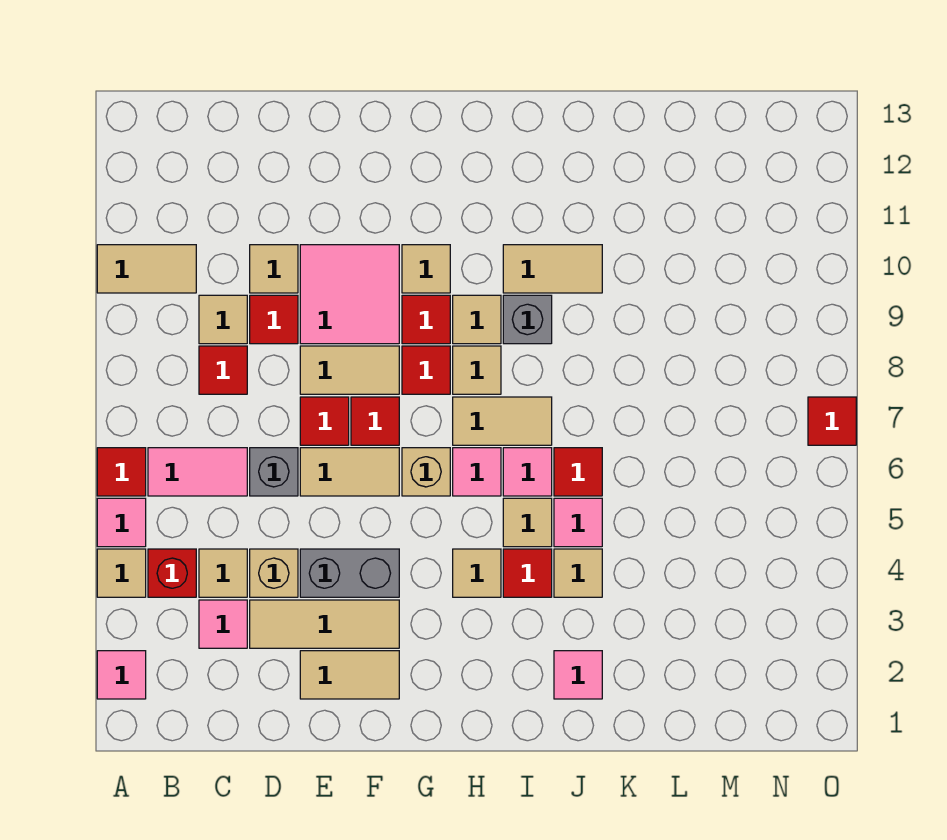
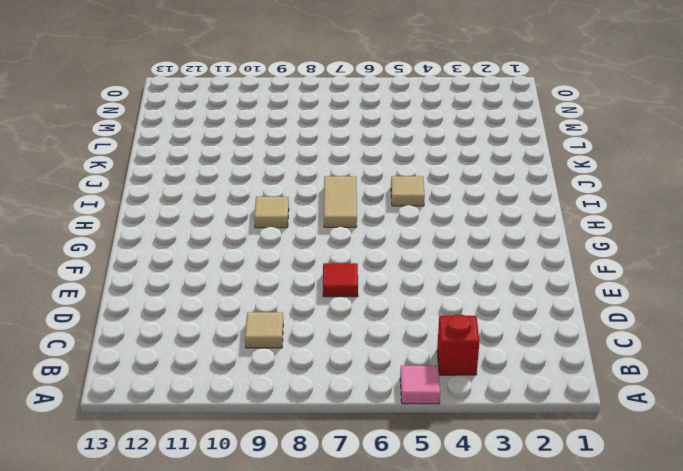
none -> pink 1x1 tile [97,651,146,699]
none -> tan 1x1 tile [97,549,146,597]
none -> red 1x1 tile [97,448,146,496]
none -> tan 1x2 tile [97,245,196,293]

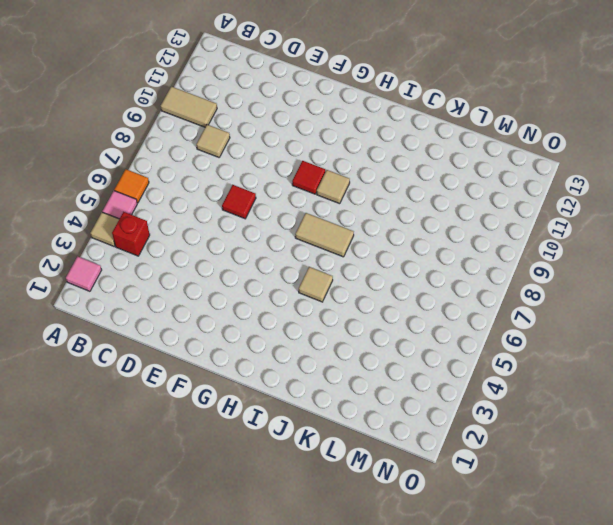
orange 1x1 tile [114,169,149,203] -> red 1x1 tile [97,448,146,496]
none -> pink 1x2 tile [148,448,247,496]
none -> pink 1x1 tile [199,600,247,648]
none -> tan 1x1 tile [199,549,247,597]
none -> red 1x1 tile [199,346,247,394]

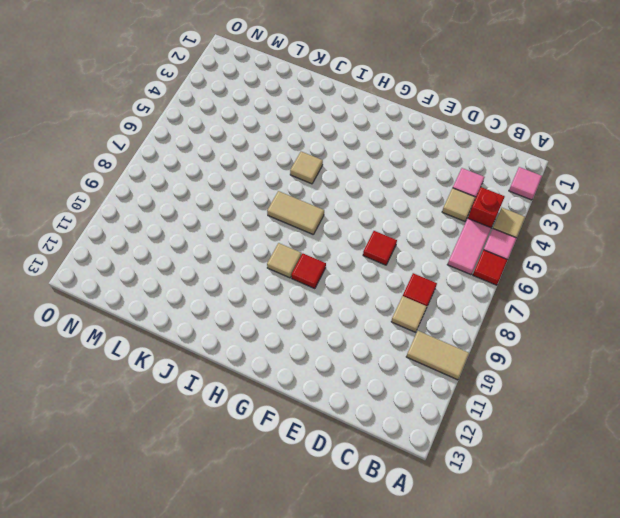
pink 1x2 tile [447,219,491,275] -> pink 1x2 tile turned to [148,448,247,496]
none -> tan 1x3 tile [250,600,399,648]
none -> tan 1x1 brick [250,549,298,597]
none -> grey 1x1 brick [250,448,298,496]
none -> red 1x1 tile [250,295,298,344]

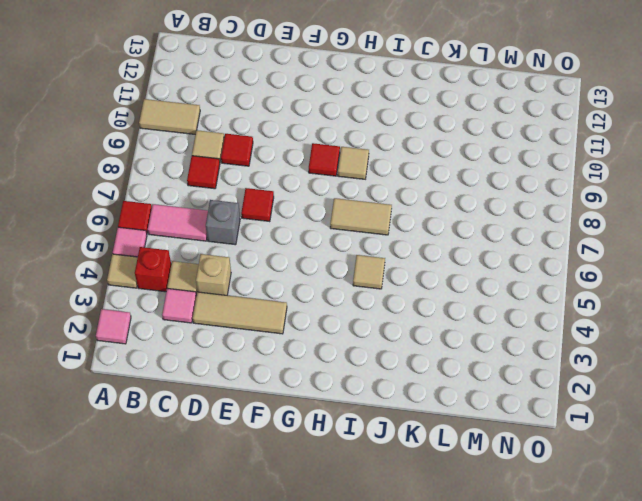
none -> tan 1x1 tile [250,245,298,293]
none -> tan 1x2 tile [300,651,399,699]
none -> grey 1x2 brick [300,549,399,597]
none -> tan 1x2 tile [300,448,399,496]

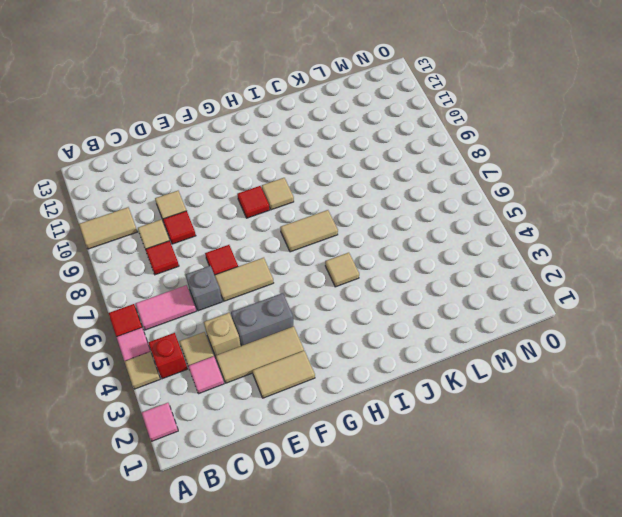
none -> tan 1x2 tile [300,346,399,394]
none -> pink 2x2 tile [300,245,399,344]
none -> red 1x1 tile [351,397,399,445]
none -> tan 1x1 brick [402,448,450,496]

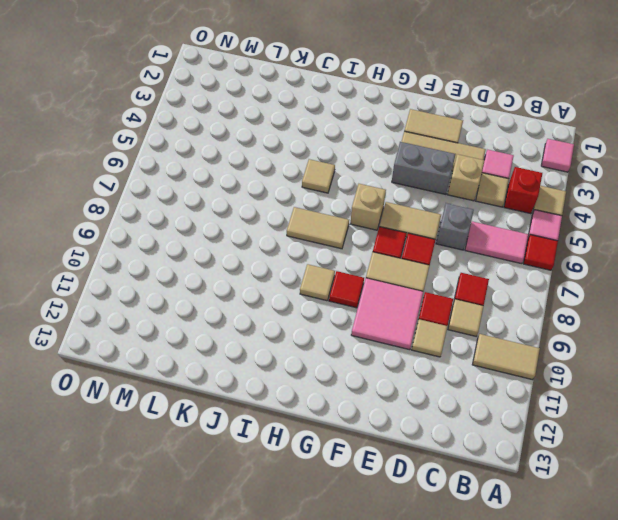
none -> red 1x1 tile [402,346,450,394]
none -> tan 1x1 tile [402,245,450,293]
none -> tan 1x1 tile [453,549,501,597]
none -> pink 1x1 tile [453,448,501,496]

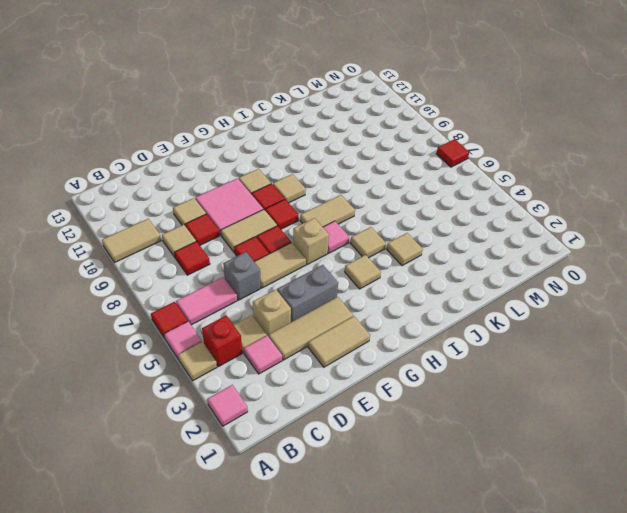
none -> tan 1x1 tile [453,346,501,394]
none -> red 1x1 tile [503,549,552,597]
none -> pink 1x1 tile [503,448,552,496]
none -> grey 1x1 brick [503,295,552,344]

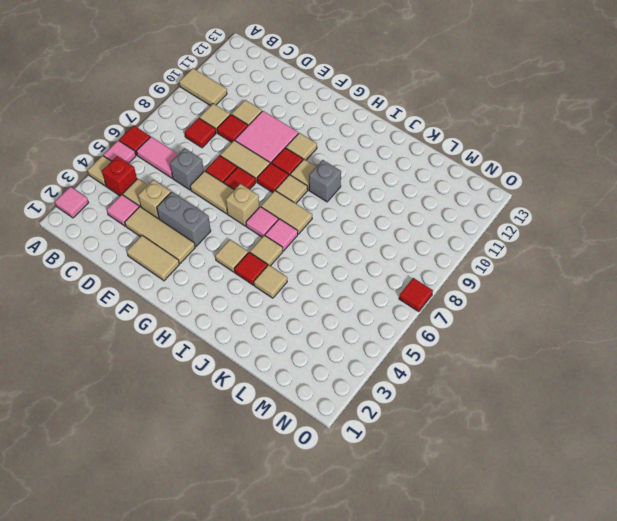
none -> tan 1x2 tile [503,245,602,293]
none -> pink 1x1 tile [554,651,602,699]
none -> pink 1x1 tile [554,498,602,547]
none -> red 1x1 tile [554,448,602,496]

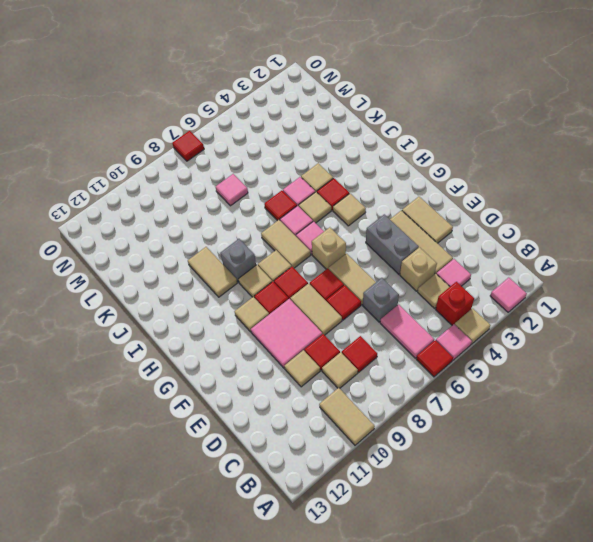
pink 1x1 tile [216,174,248,206] -> pink 1x1 tile moved to [554,651,602,699]

